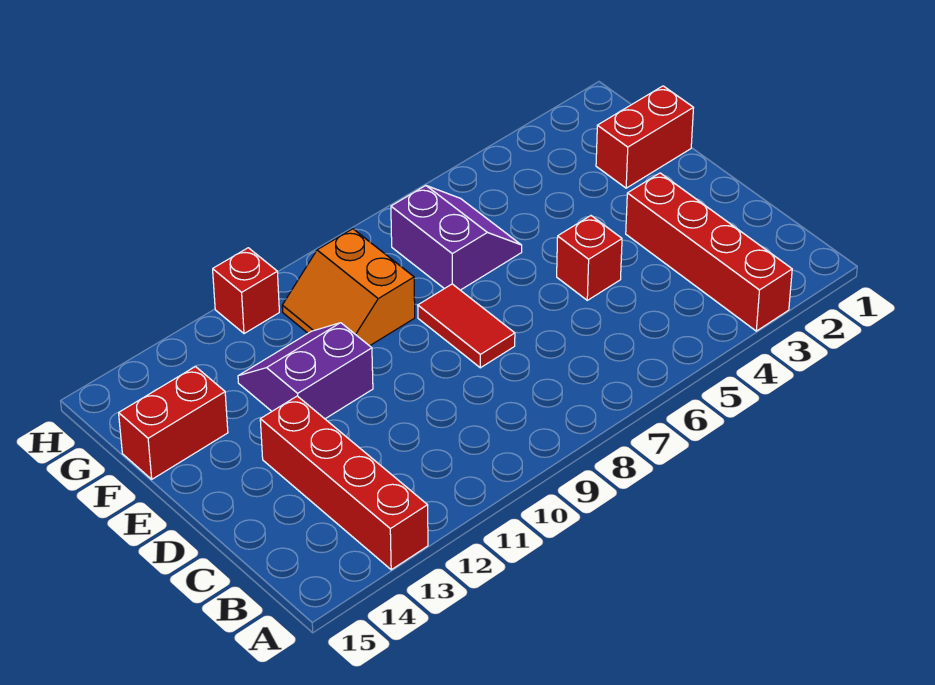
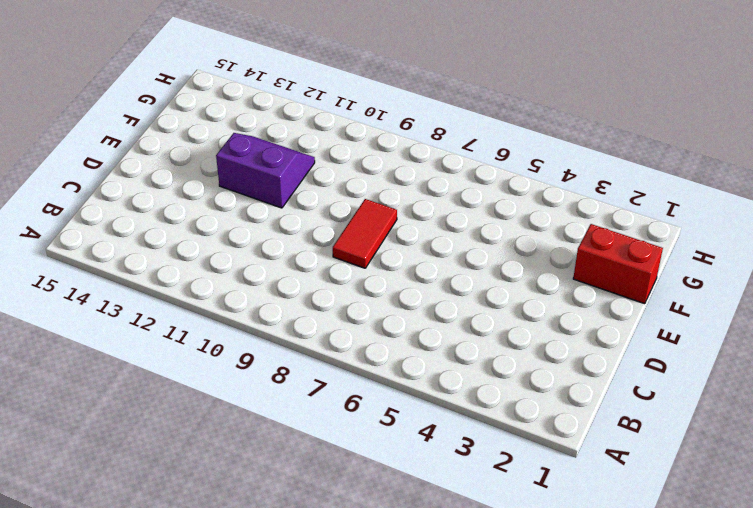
none -> red 1x4 brick [626,173,792,331]
none -> red 1x4 brick [260,396,428,570]

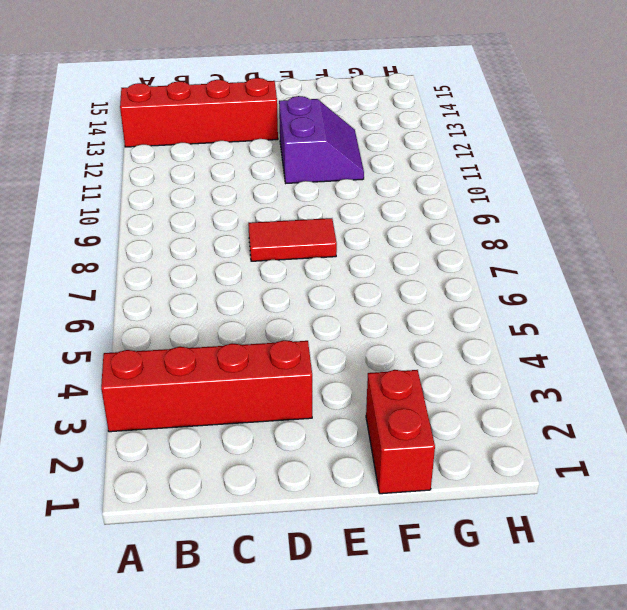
none -> red 1x1 brick [557,216,622,300]
none -> purple 2x2 slope [391,186,522,290]

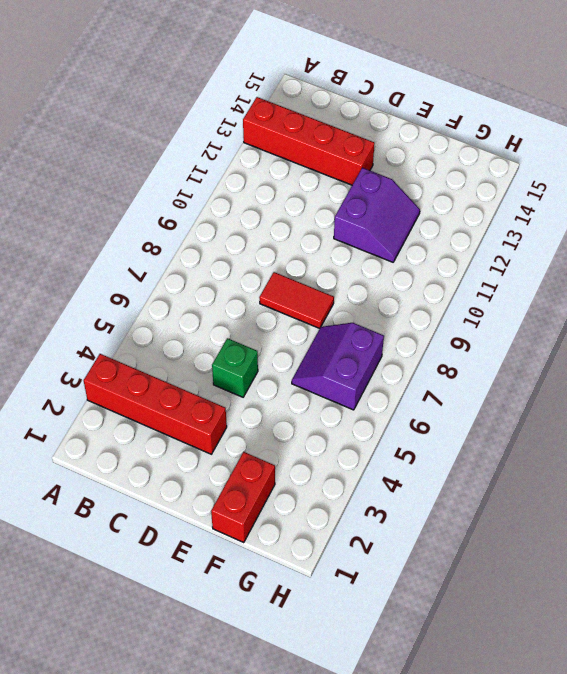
green 1x1 brick [212,338,258,397] -> red 1x1 brick [557,216,622,300]
purple 2x2 slope [292,323,384,410] -> purple 2x2 slope turned to [391,186,522,290]
none -> orange 2x2 slope [282,229,415,346]
none -> red 1x2 brick [119,366,228,479]

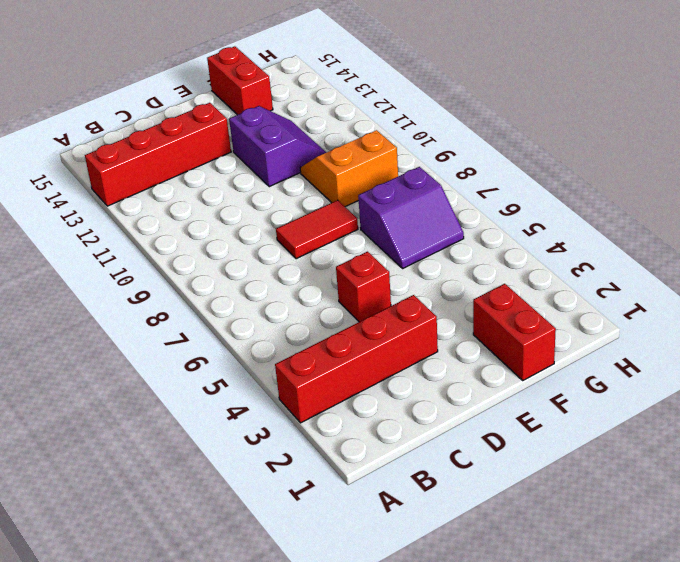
none -> red 1x1 brick [213,248,279,334]

